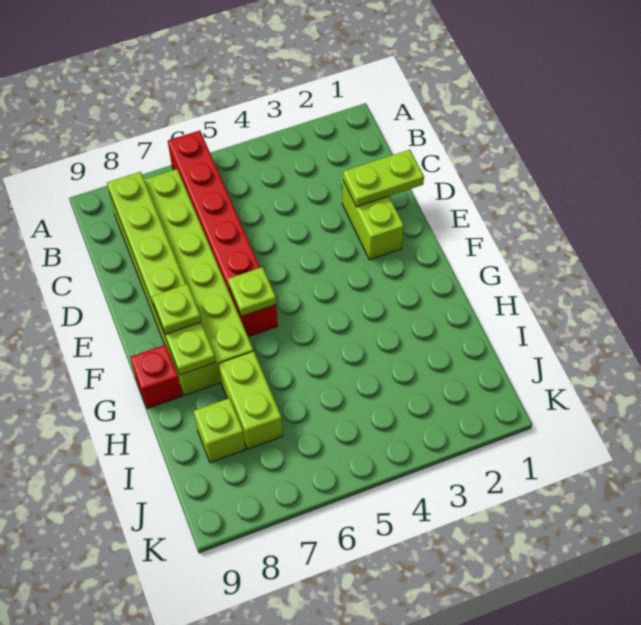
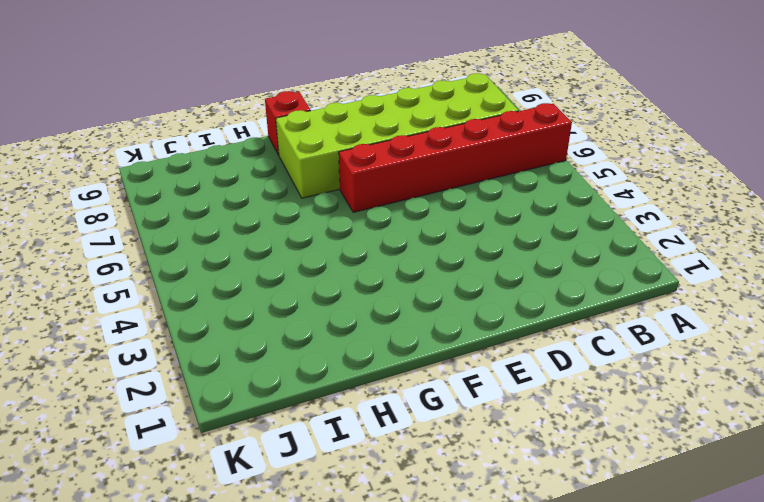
none -> lime 1x2 brick [342,181,404,260]
none -> lime 1x2 brick [218,351,283,449]

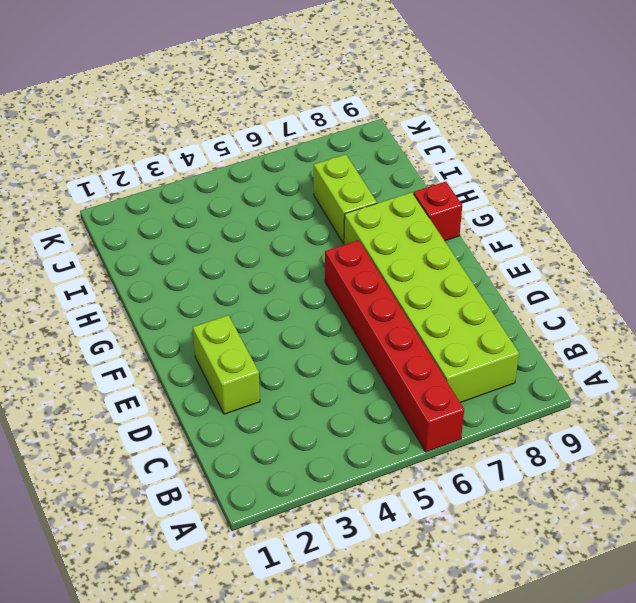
none -> lime 1x1 brick [194,398,246,463]
none -> lime 1x6 plate [107,172,216,375]

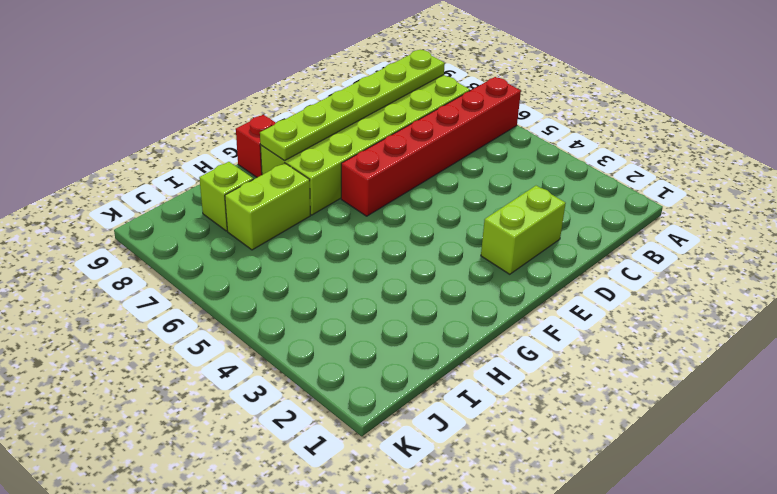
none -> lime 1x2 plate [343,150,424,207]
none -> lime 1x1 plate [228,267,276,316]

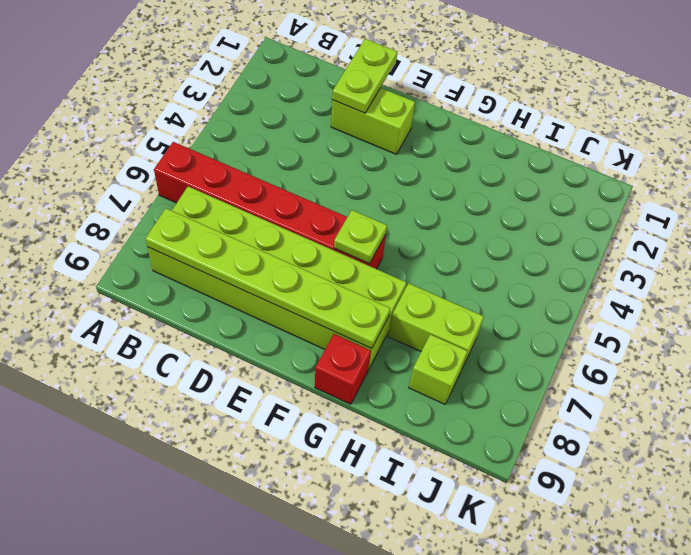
none -> lime 1x1 plate [152,284,201,335]

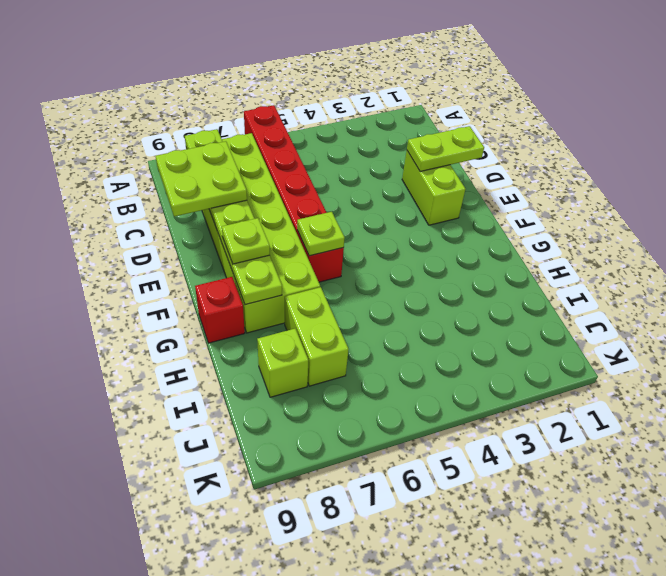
lime 2x2 plate [156,141,247,217] -> none

